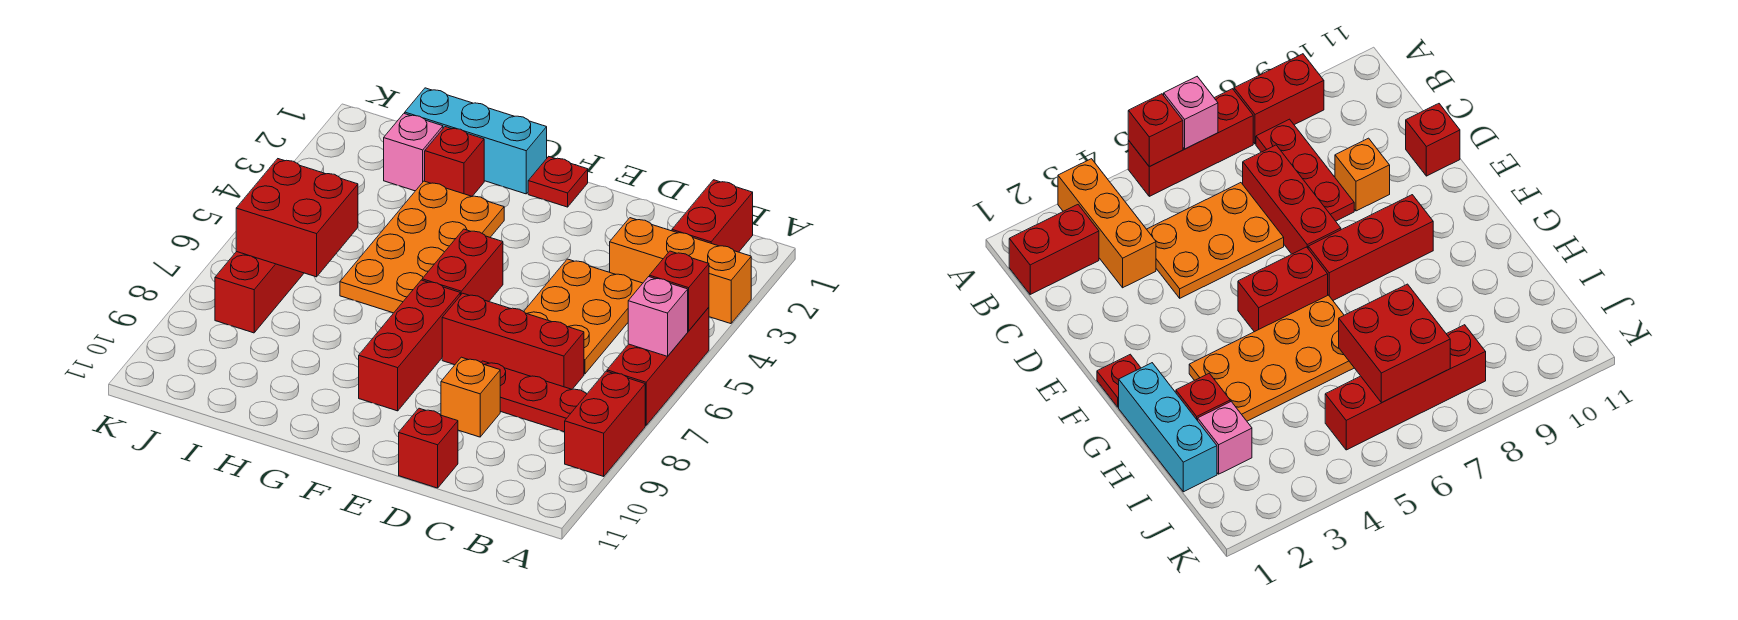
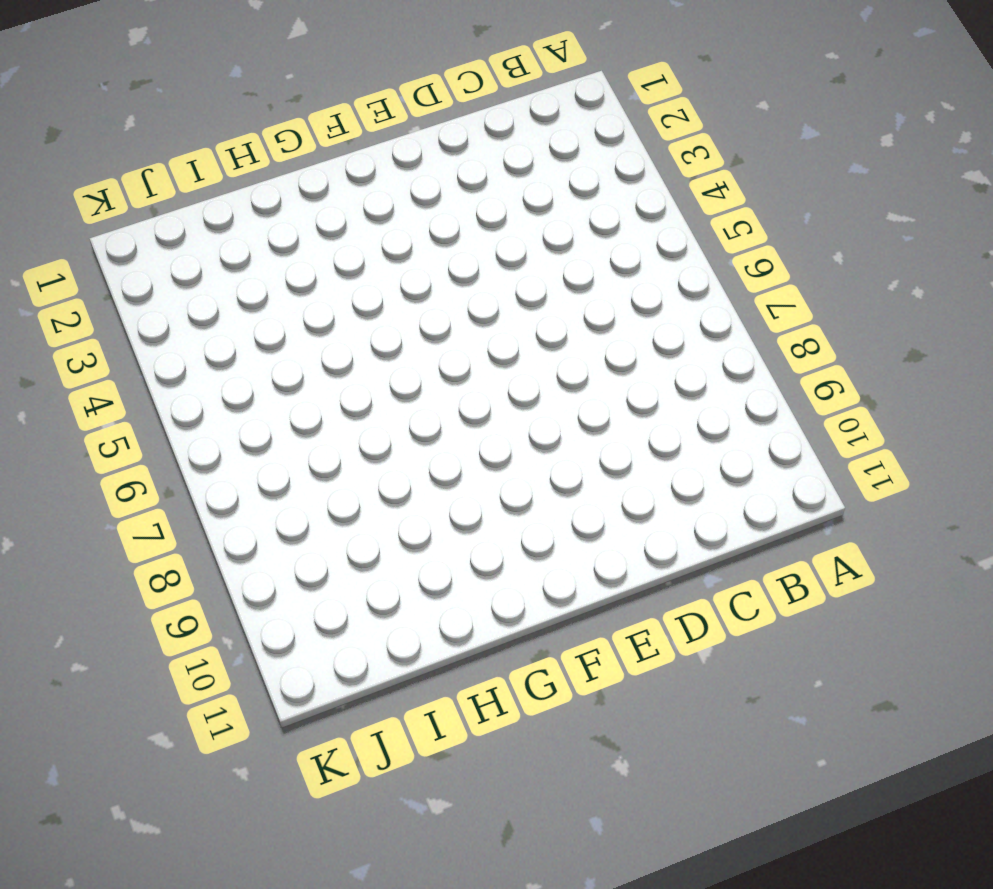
none -> orange 1x3 brick [610,218,751,324]
none -> red 1x3 brick [607,307,709,425]
none -> red 1x2 brick [565,371,645,476]

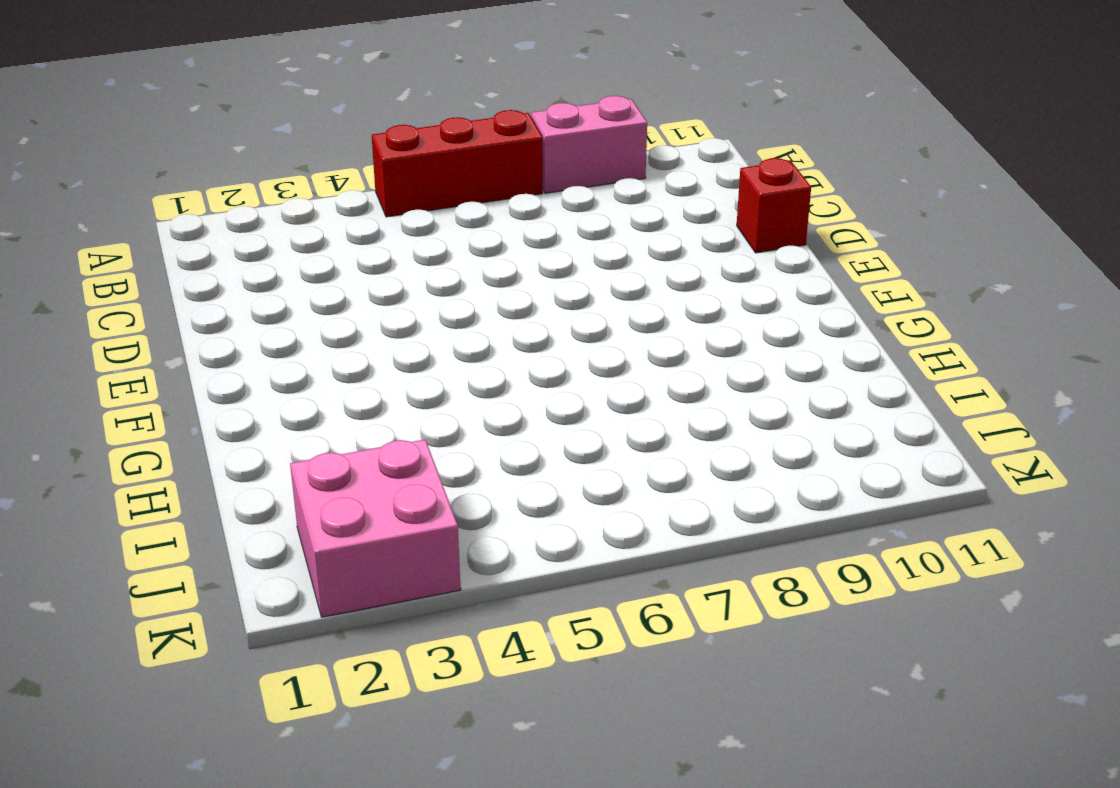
pink 1x2 brick [531,96,647,193] -> red 1x2 brick [565,371,645,476]
pink 2x2 brick [290,440,461,617] -> none
none -> orange 1x3 brick [610,218,751,324]
none -> red 1x2 brick [672,180,753,252]
none -> red 1x3 plate [481,361,587,432]

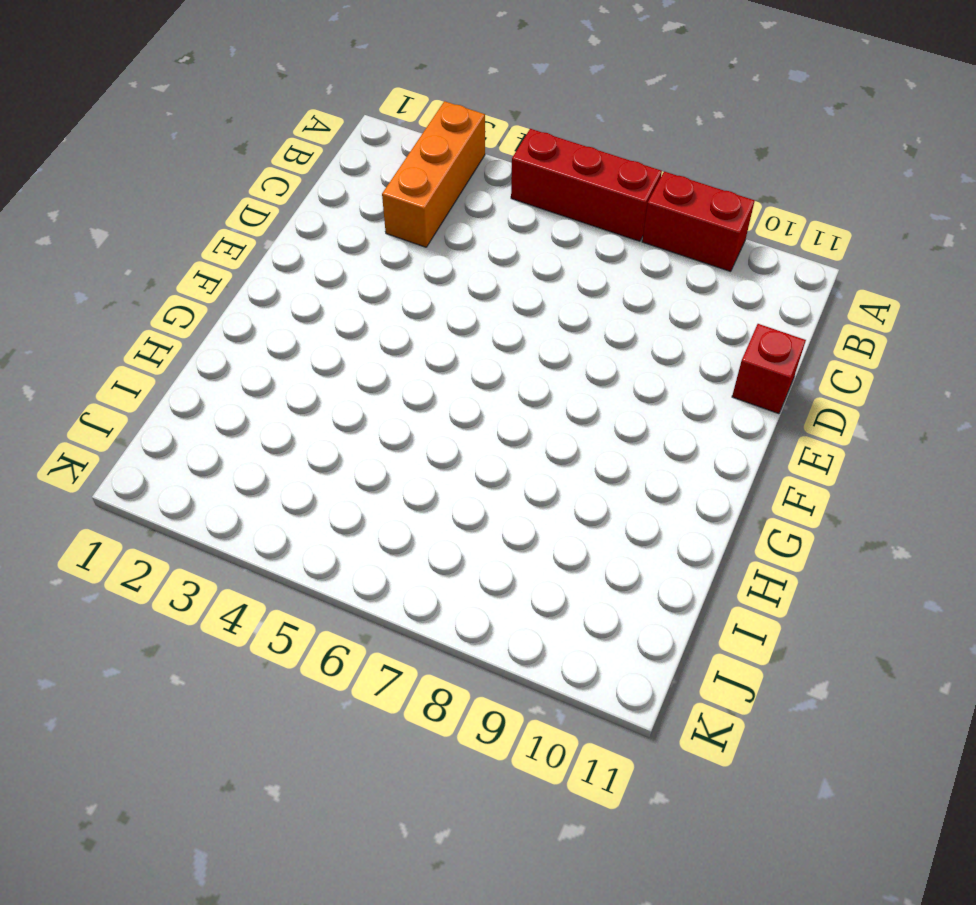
none -> red 1x2 brick [672,180,753,252]
none -> red 1x3 plate [481,361,587,432]
none -> orange 2x3 plate [524,259,643,374]

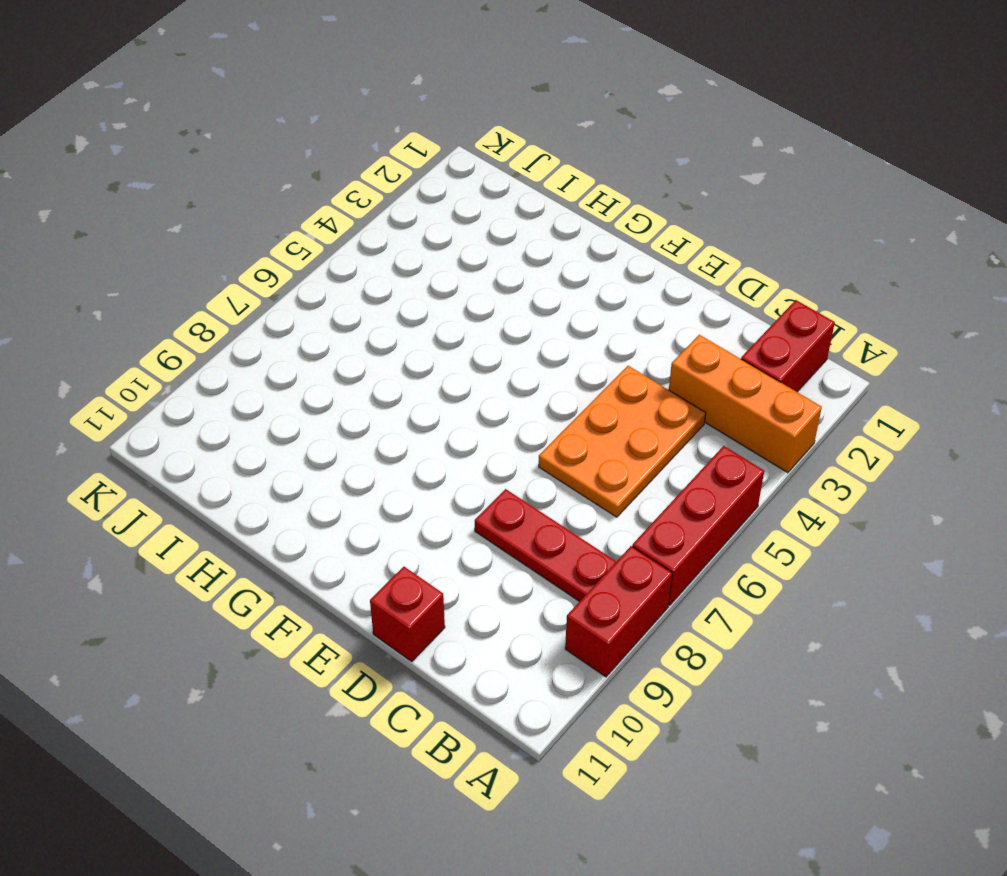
none -> red 1x3 brick [442,293,584,389]
none -> orange 1x1 brick [441,357,500,437]
none -> red 1x1 plate [528,157,588,207]

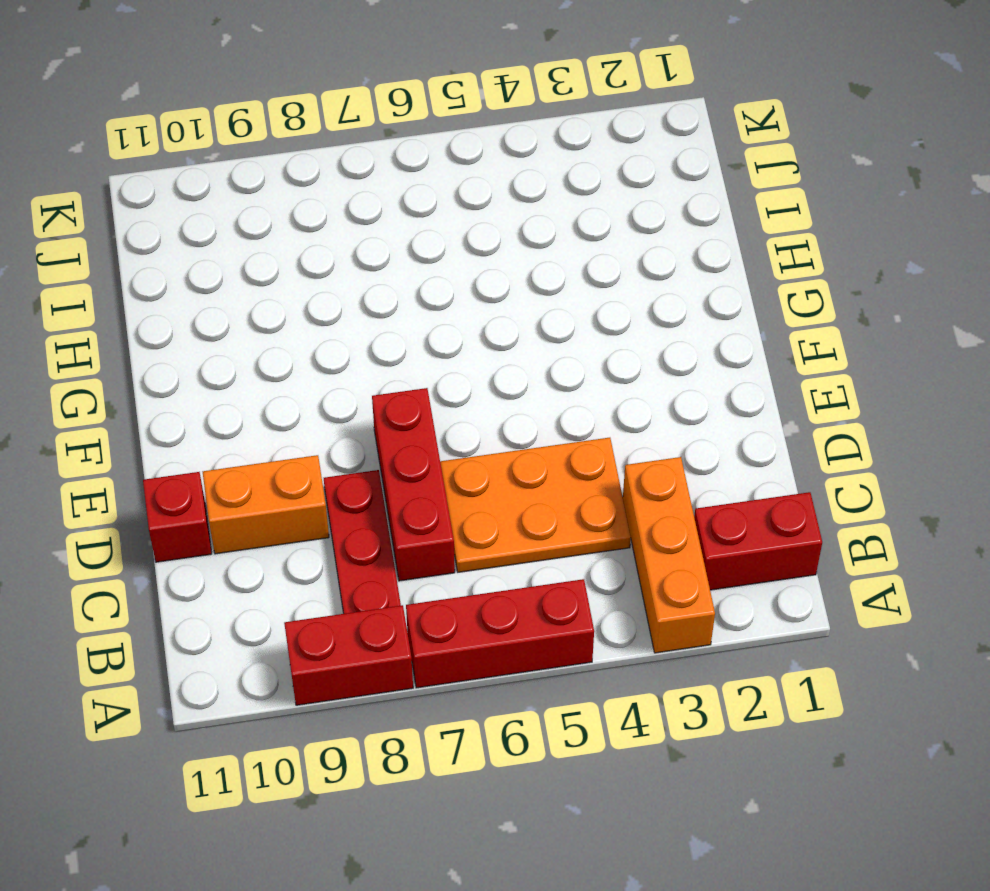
orange 1x2 brick [203,455,329,554] -> orange 1x1 brick [441,357,500,437]
none -> red 1x1 plate [528,157,588,207]
none -> red 1x2 brick [422,229,503,301]
none -> red 1x3 brick [359,280,460,411]

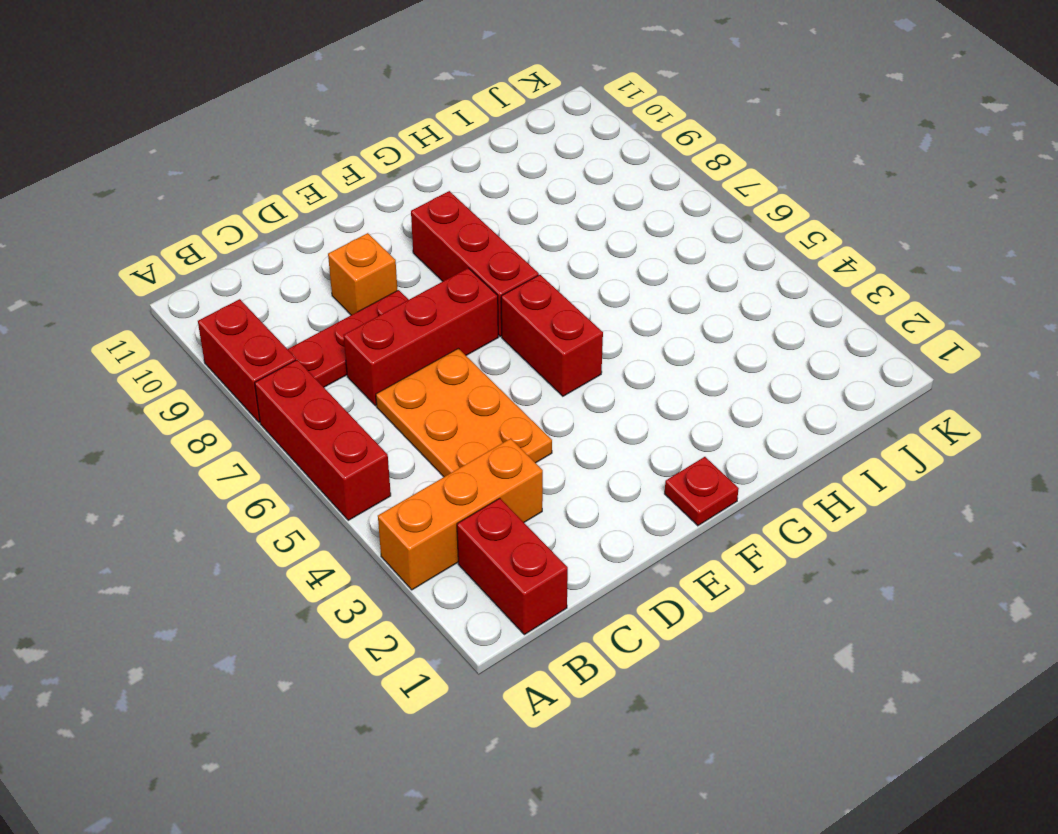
none -> red 1x1 brick [399,408,458,488]
none -> cyan 1x3 brick [405,88,547,194]
none -> orange 2x4 plate [340,181,504,313]

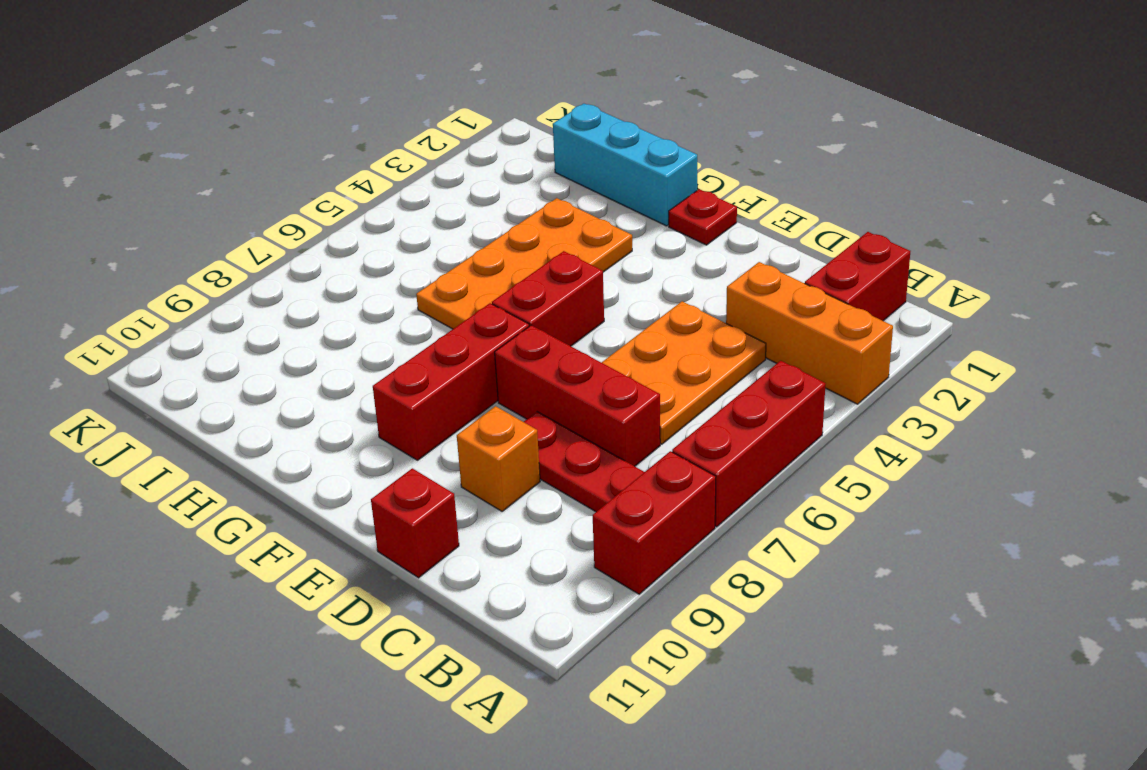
none -> red 1x1 brick [425,127,484,196]
none -> pink 1x1 brick [384,113,443,191]
none -> red 1x4 brick [215,251,304,333]

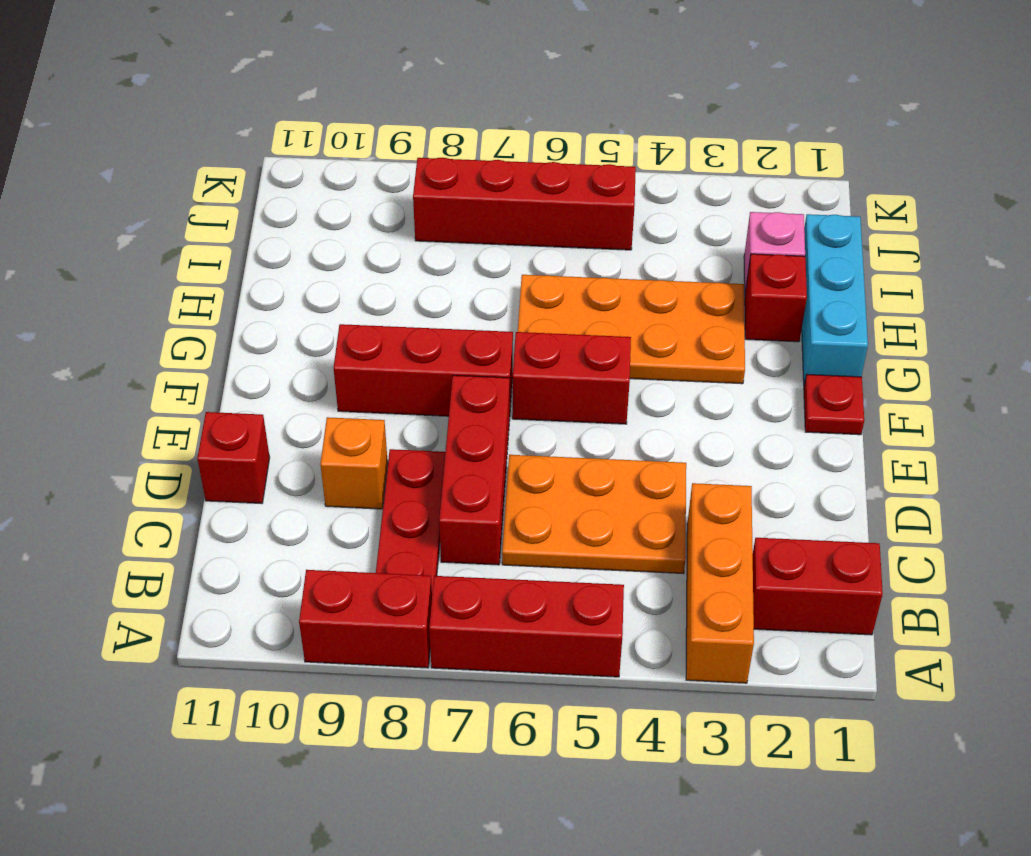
none -> red 1x1 brick [650,251,709,331]
none -> pink 1x1 brick [628,277,688,356]
none -> red 2x2 brick [236,159,358,277]

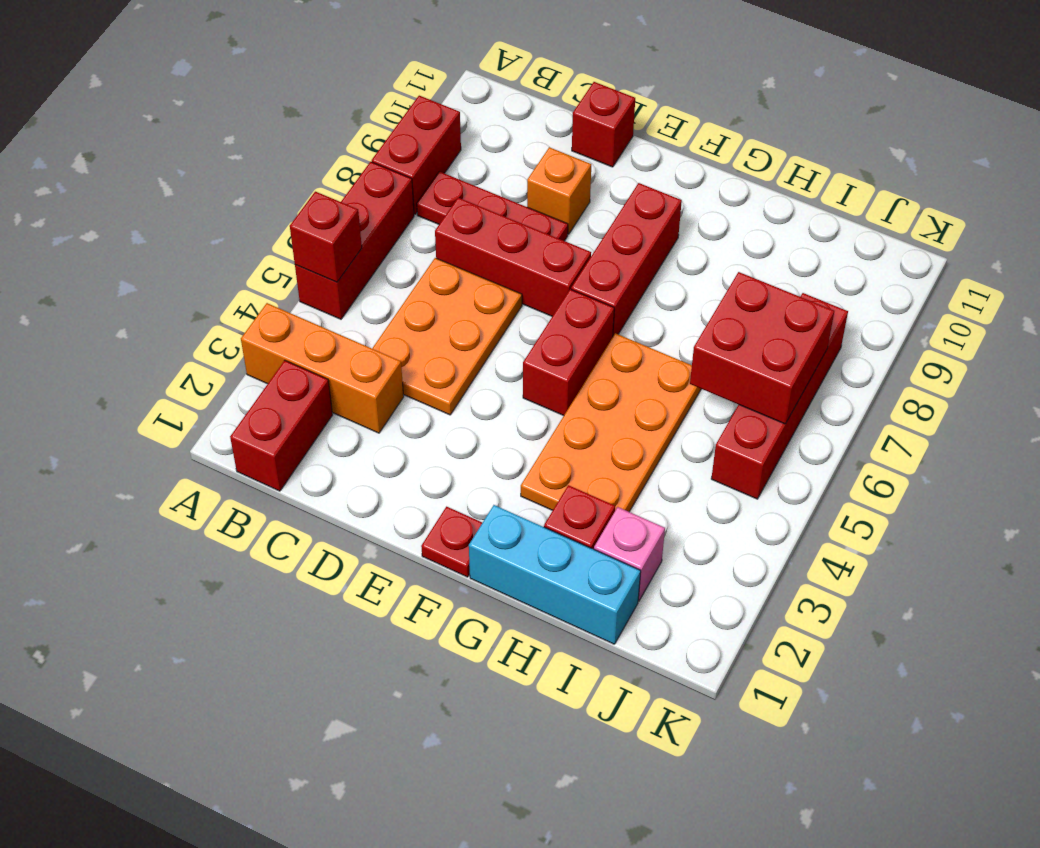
none -> pink 1x1 brick [628,277,688,356]

